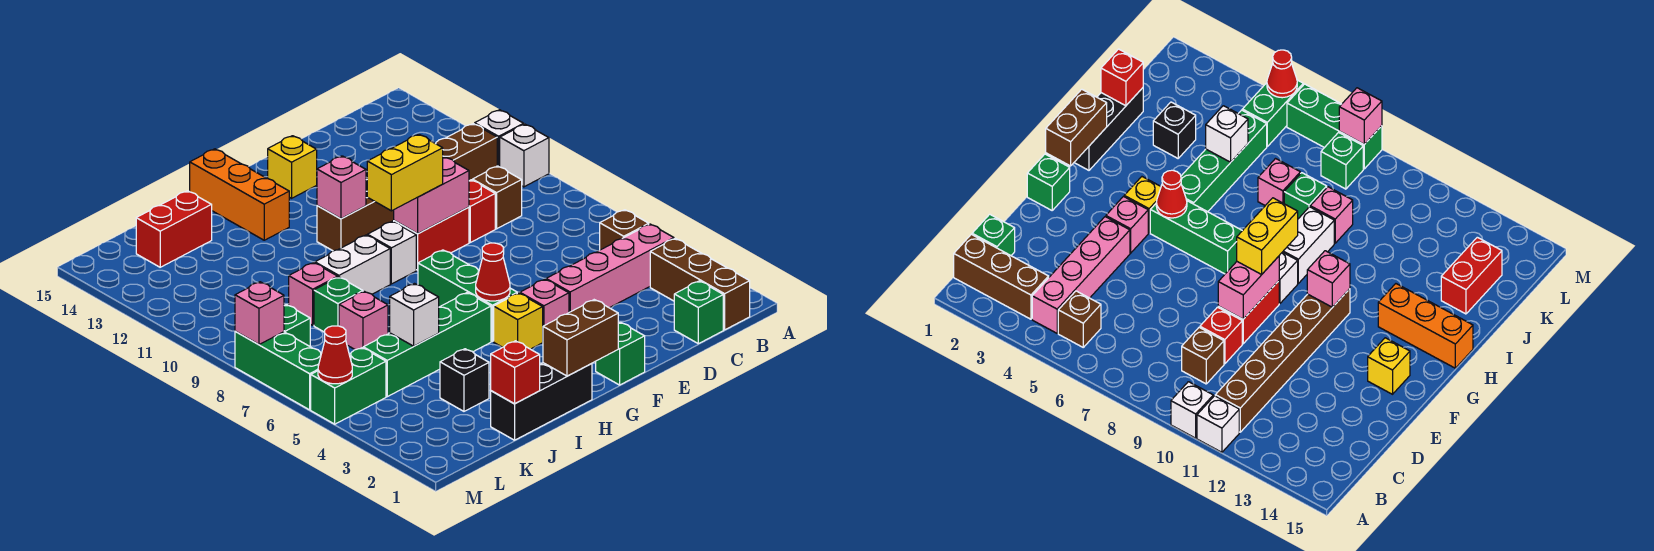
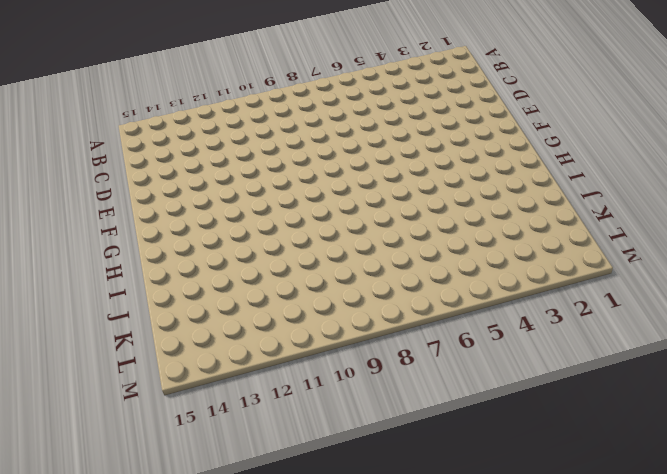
none -> white 1x1 brick [500,124,549,187]
none -> white 1x1 brick [475,110,524,167]
none -> brown 1x3 brick [650,238,750,330]
none -> pink 1x4 brick [546,224,674,312]

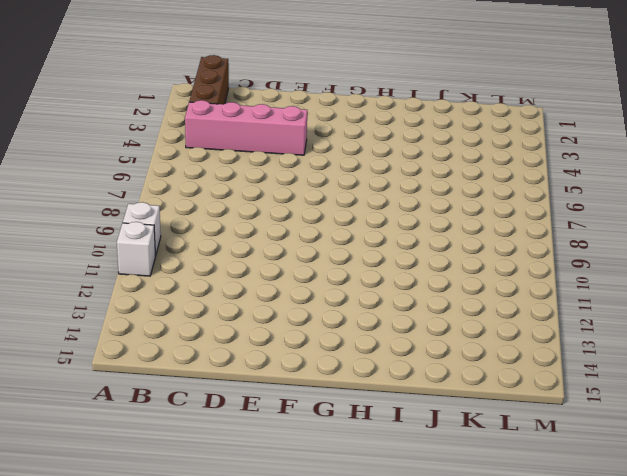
none -> brown 1x1 brick [600,210,649,250]
none -> brown 1x6 brick [317,124,497,251]
none -> green 1x1 brick [674,281,723,344]
none -> brown 1x1 brick [473,166,522,229]

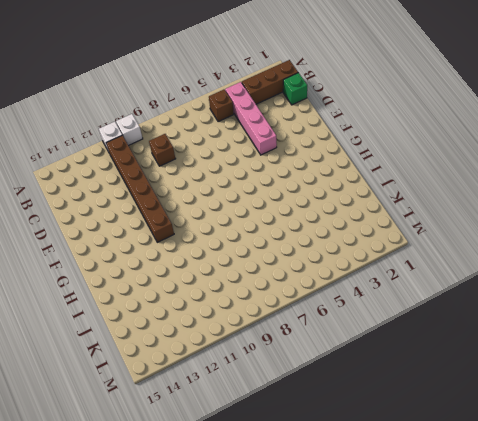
none -> red 1x1 brick [469,180,495,242]
none -> red 1x2 brick [394,207,469,270]
none -> green 1x1 brick [596,322,645,385]
none -> pink 1x1 brick [520,279,569,326]

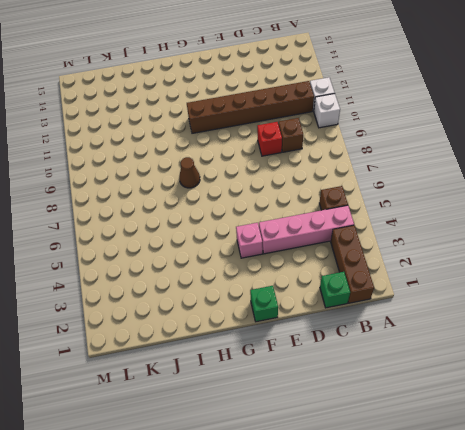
brown 1x1 cone [179,157,200,188] -> none
none -> red 1x2 brick [394,207,469,270]
none -> yellow 1x1 brick [268,136,317,198]
none -> yellow 1x1 brick [494,293,543,349]
none -> green 1x3 brick [418,250,517,341]

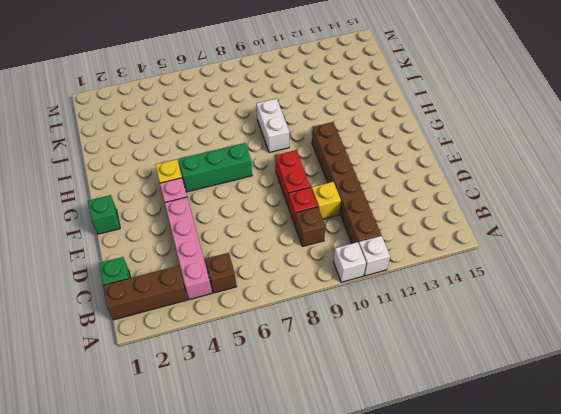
yellow 1x1 brick [312,182,341,219] -> yellow 1x1 brick moved to [268,136,317,198]
none -> white 1x1 brick [367,221,416,284]
none -> black 1x3 brick [491,363,592,440]
none -> green 1x4 brick [363,293,491,397]
none -> orange 1x3 brick [190,149,289,240]

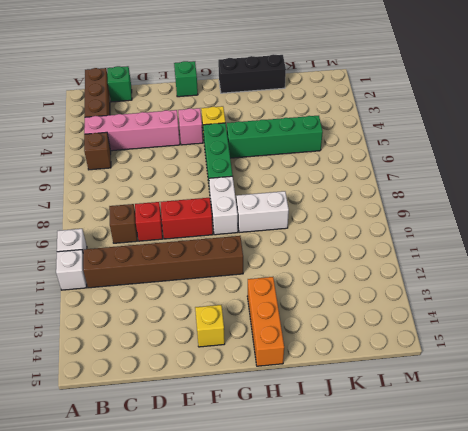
white 1x2 brick [209,176,238,235] -> white 1x1 brick [367,221,416,284]
none -> black 1x1 brick [440,349,489,411]
none -> pink 1x1 brick [339,291,388,350]
none -> green 1x1 brick [314,277,363,332]
none -> pink 1x1 brick [289,263,338,325]

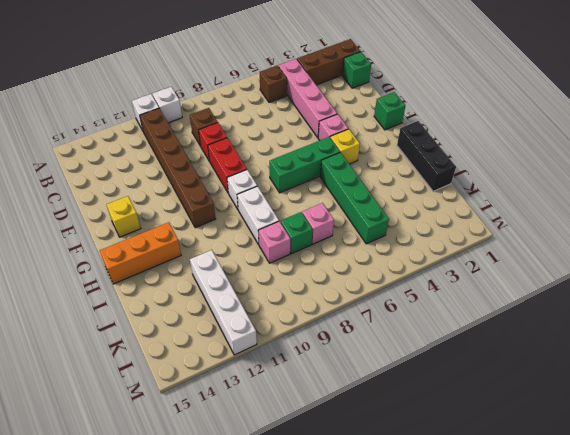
white 1x4 brick [190,250,257,355] -> none
none -> black 1x1 brick [440,349,489,411]
none -> red 1x2 brick [136,191,212,267]
none -> green 1x2 brick [311,348,386,424]
none -> green 1x1 brick [284,305,310,346]

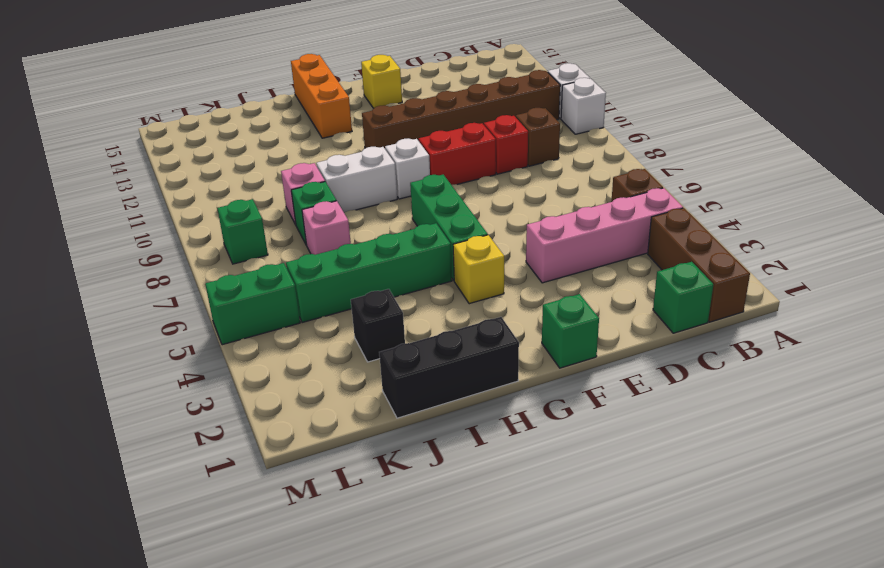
none -> pink 1x1 brick [520,279,569,326]
none -> red 1x2 brick [136,191,212,267]
none -> green 1x3 brick [235,331,322,410]
none -> pink 1x2 brick [394,157,469,234]

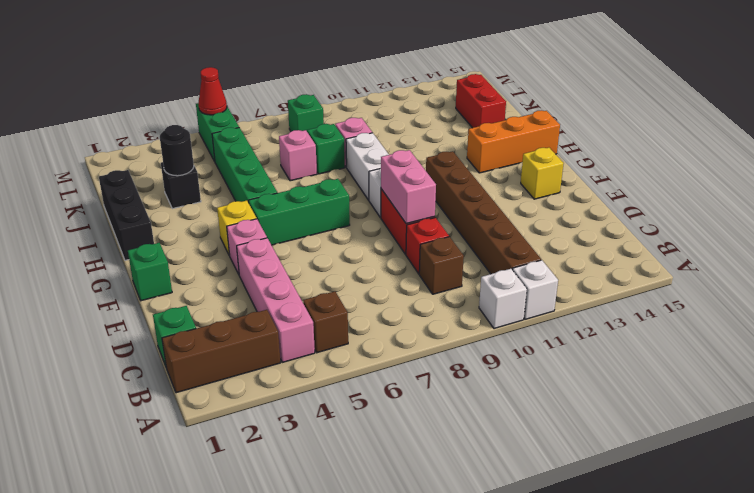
black 1x1 round brick [160,125,194,176] -> none
none -> green 1x3 brick [235,331,322,410]
none -> brown 1x2 brick [543,300,618,376]
none -> red 1x1 cone [476,243,510,301]
none -> pink 1x1 brick [317,156,366,219]

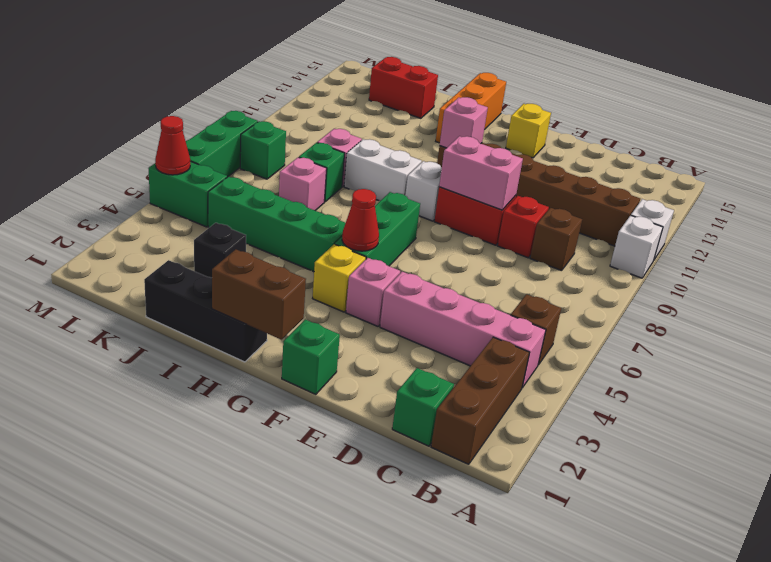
none -> red 1x1 brick [491,341,540,404]
none -> white 1x1 brick [390,284,439,346]
none -> pink 1x1 brick [235,282,284,345]
none -> yellow 1x2 brick [367,134,443,211]

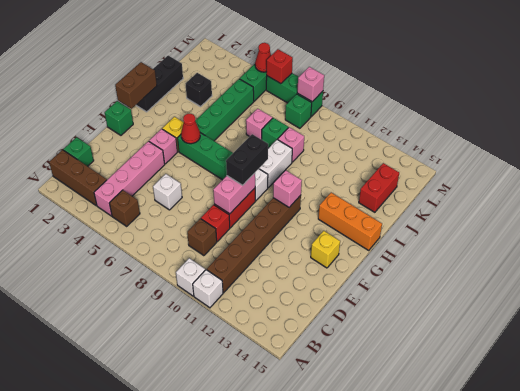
white 1x1 brick [153,174,182,210] -> white 1x1 brick moved to [390,284,439,346]
black 1x2 brick [226,134,268,185] -> yellow 1x2 brick [367,134,443,211]
red 1x1 brick [267,49,293,84] -> red 1x1 brick moved to [491,341,540,404]

